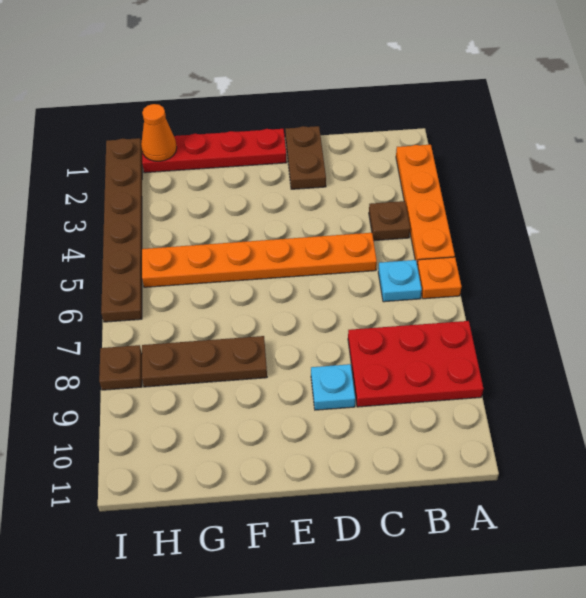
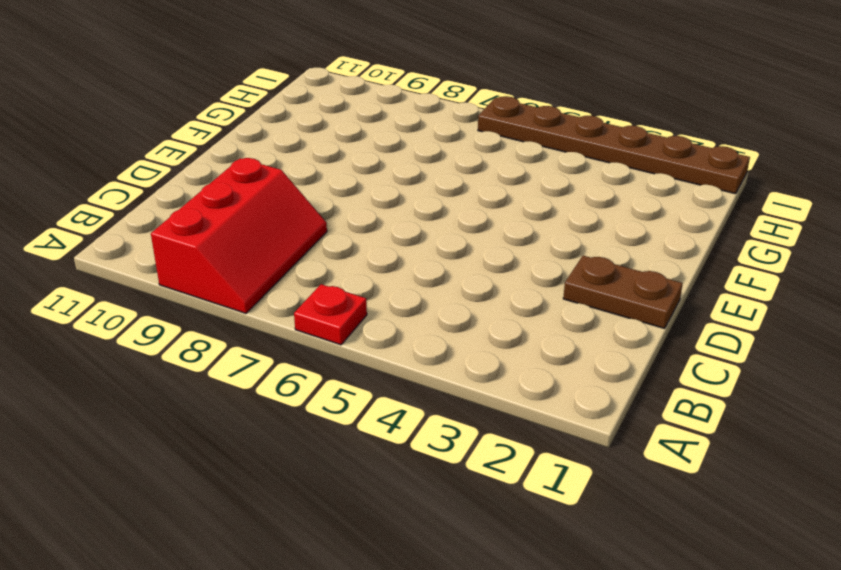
red 1x1 plate [294,284,367,345] -> orange 1x1 plate [417,257,461,299]
red 2x3 slope [151,158,327,313] -> red 2x3 plate [348,321,483,407]
none -> orange 1x4 plate [396,145,455,264]
none -> brown 1x1 plate [369,201,410,241]
none -> cyan 1x1 plate [378,260,422,302]

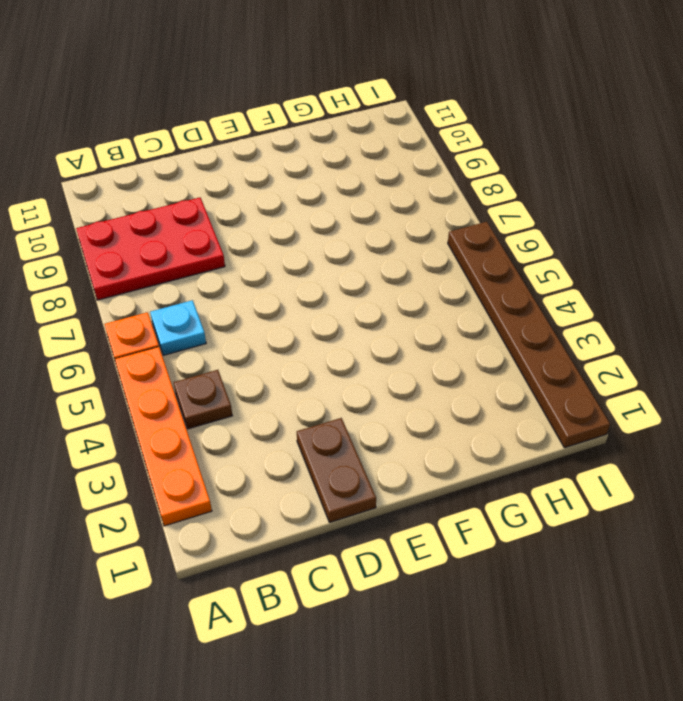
none -> orange 1x6 plate [142,233,377,287]
none -> cyan 1x1 plate [311,364,356,410]
none -> red 1x4 plate [142,129,287,173]

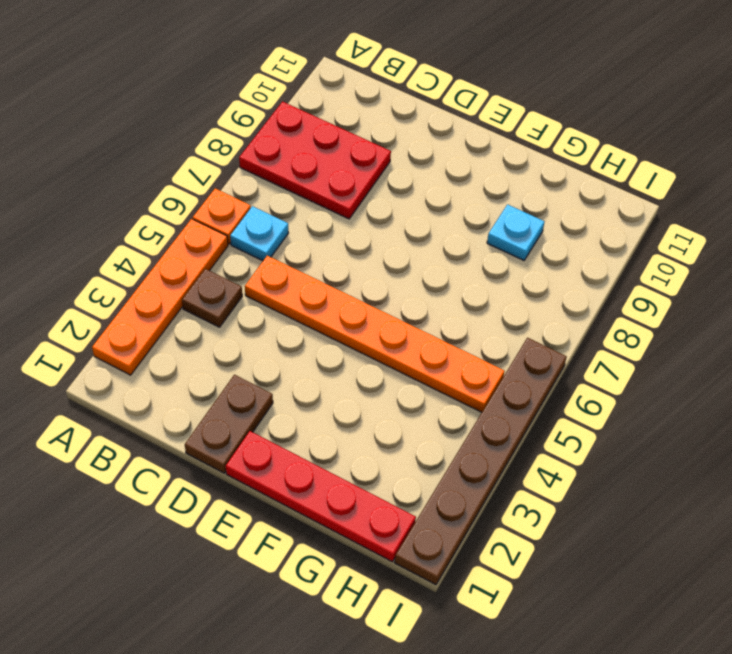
cyan 1x1 plate [487,204,545,260] -> cyan 1x1 plate moved to [311,364,356,410]
none -> brown 1x3 plate [142,336,267,387]
none -> brown 1x1 plate [99,345,142,390]
none -> orange 1x1 cone [141,104,177,161]

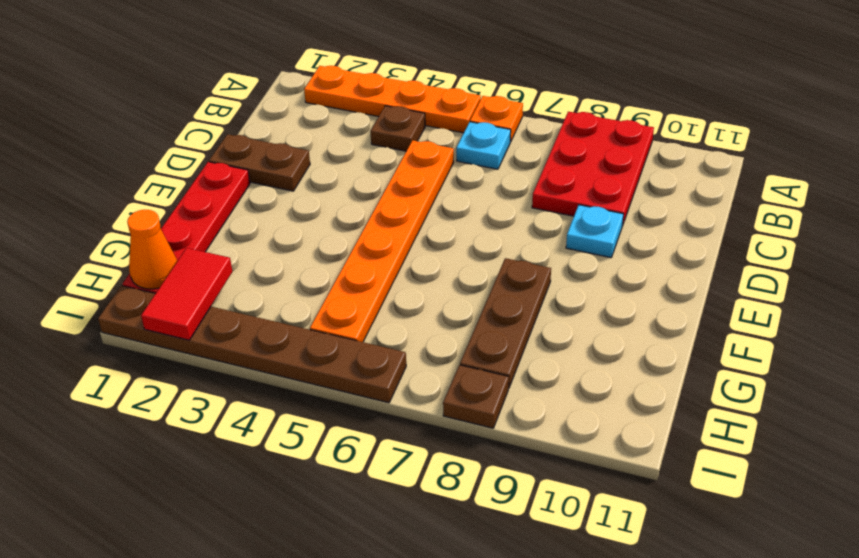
red 1x2 tile [141,248,232,340] -> none

